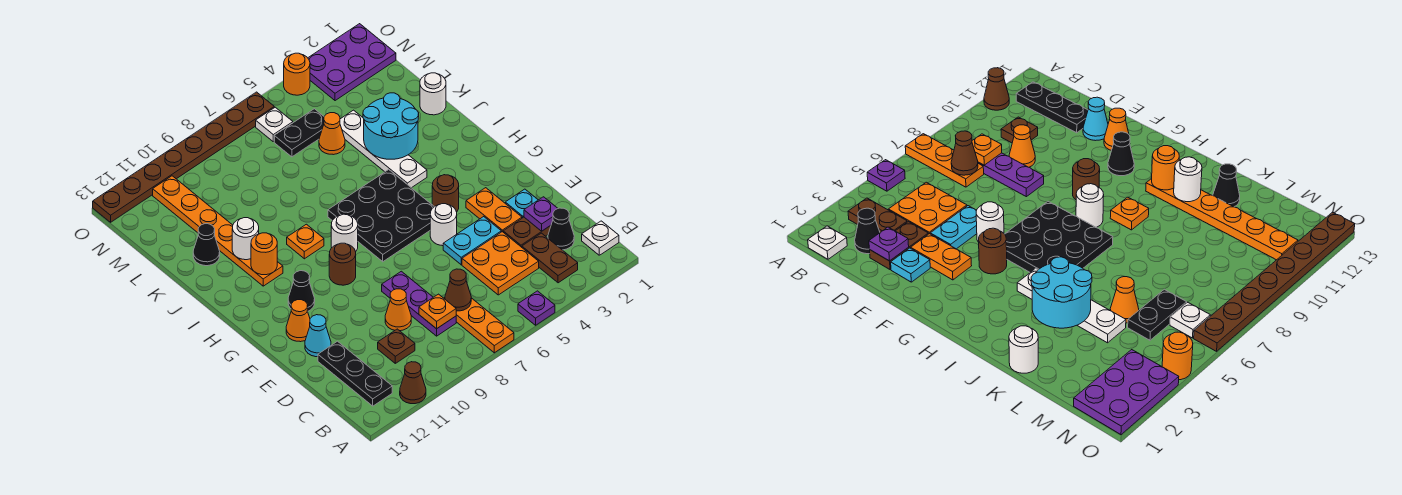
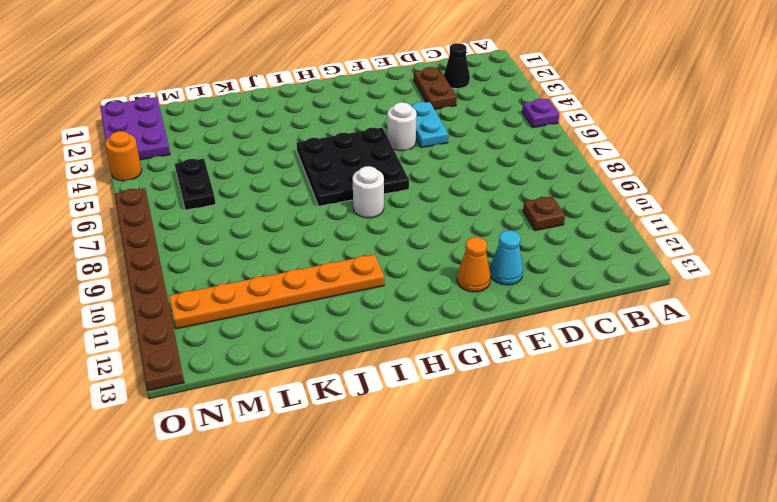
none -> orange 1x3 plate [444,298,514,353]
none -> brown 1x1 cone [400,362,426,404]
none -> white 1x1 plate [582,221,619,255]
none -> brown 1x2 plate [522,233,578,283]

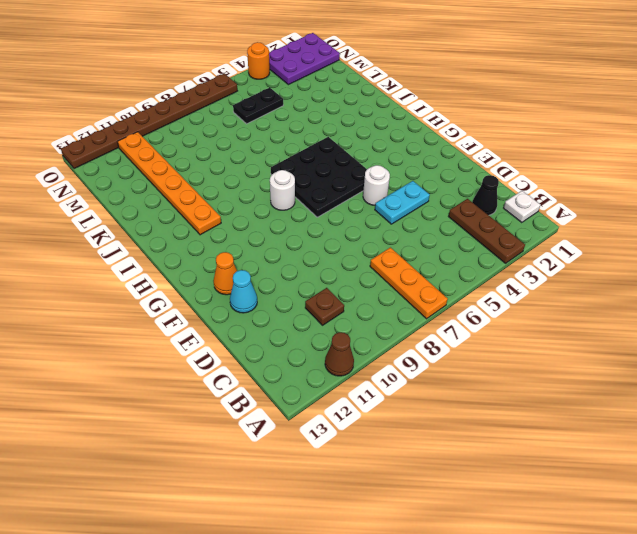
brown 1x3 plate [448,199,525,263] -> brown 1x2 plate [522,233,578,283]
none -> purple 1x1 plate [518,291,555,325]
none -> black 1x3 plate [318,341,392,406]
none -> orange 2x2 plate [462,232,539,295]
none -> purple 1x3 plate [382,271,456,336]

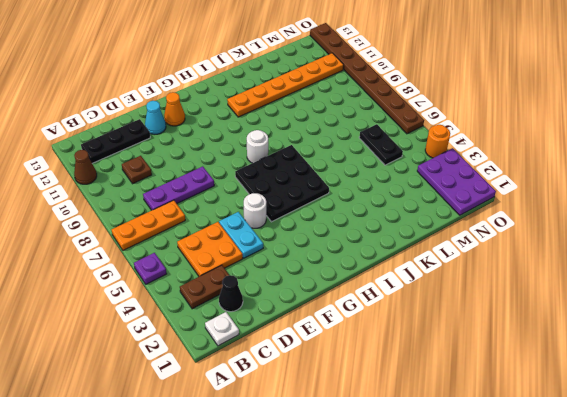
none -> brown 1x2 plate [503,217,551,247]
none -> orange 1x1 cone [385,289,411,331]
none -> cyan 1x1 plate [505,189,538,218]
none -> orange 1x2 plate [466,188,522,232]

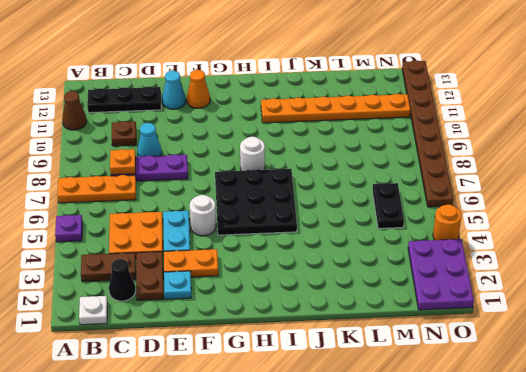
cyan 1x1 cone [137,123,162,157] -> orange 1x1 cone [385,289,411,331]
none -> brown 1x1 round brick [432,175,459,212]
none -> brown 1x1 round brick [329,243,356,285]
none -> black 1x1 cone [288,271,315,311]
none -> white 1x4 plate [340,110,427,188]

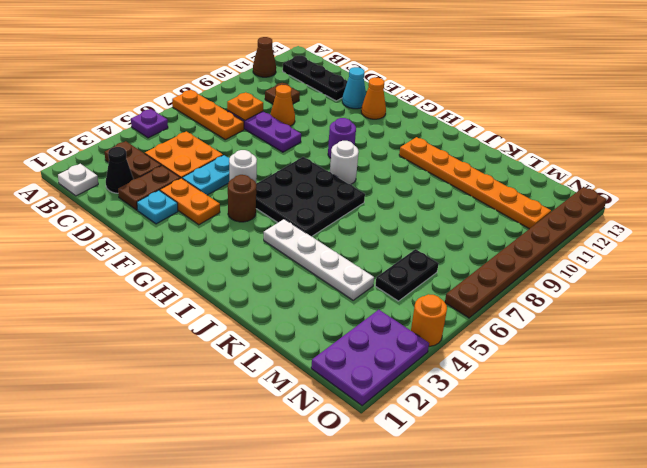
purple 1x1 round brick [328,118,356,158] -> brown 1x1 round brick [329,243,356,285]
none -> black 1x1 cone [288,271,315,311]
none -> orange 1x1 plate [287,224,324,259]
none -> white 1x1 round brick [420,73,446,115]
none -> black 1x1 cone [193,224,220,266]

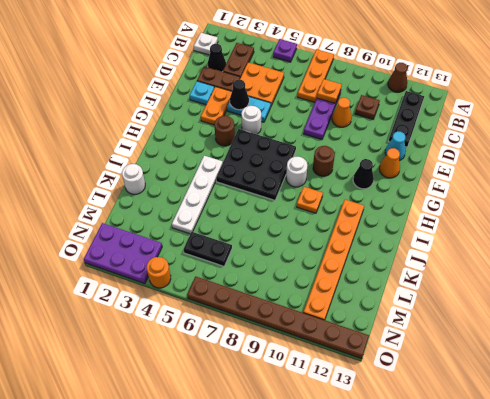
black 1x1 cone [230,80,249,110] -> black 1x1 cone moved to [193,224,220,266]
none -> orange 1x1 cone [319,113,345,155]
none -> white 1x1 plate [256,107,293,142]
none -> brown 1x1 cone [445,269,471,311]
none -> purple 1x1 plate [524,197,558,231]

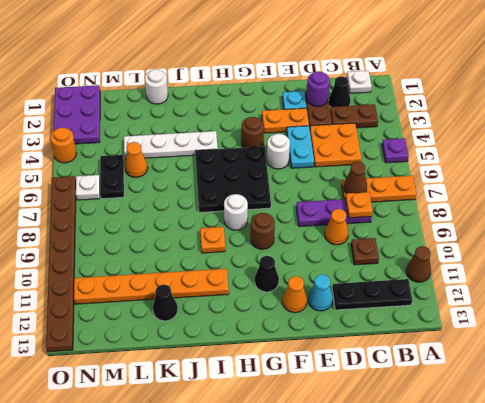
purple 1x1 round brick [306,71,330,106] -> purple 1x1 plate [524,197,558,231]
none -> orange 1x1 round brick [251,233,277,275]
none -> cyan 2x2 round brick [363,93,419,159]
none -> white 1x1 round brick [232,218,259,260]

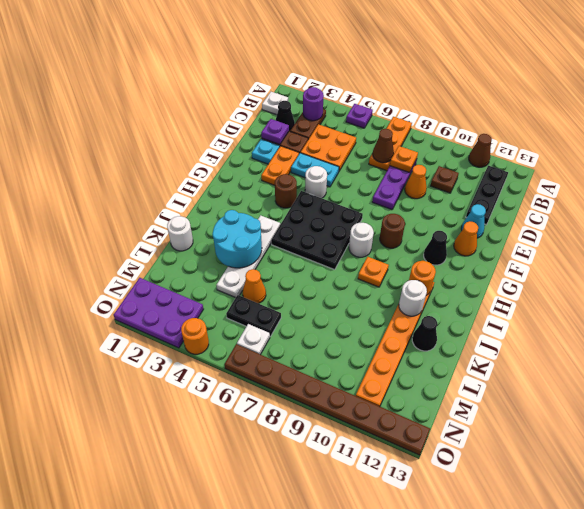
purple 1x1 round brick [303,87,324,121] -> none

